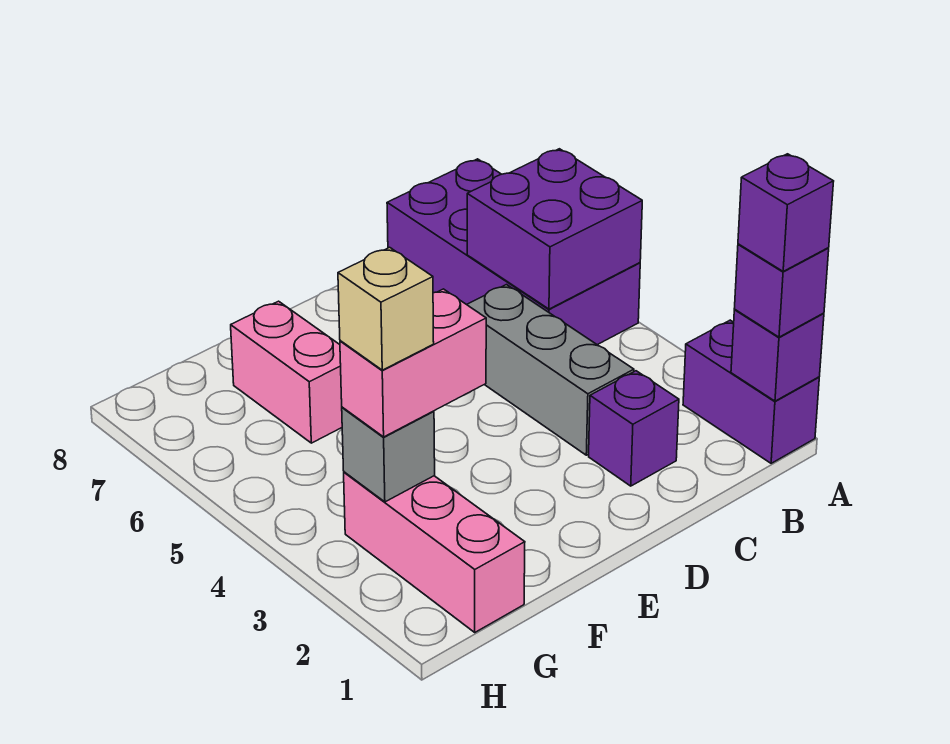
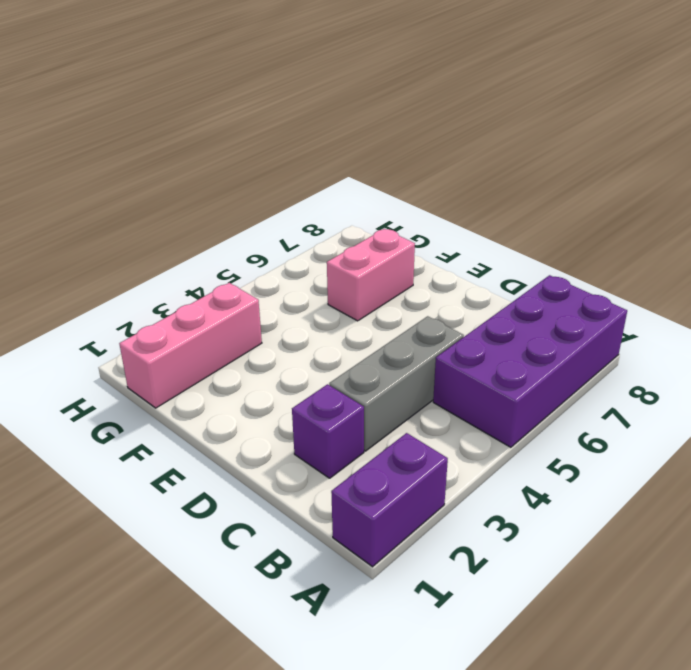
none -> purple 1x1 brick [731,310,824,401]
none -> purple 2x2 brick [467,149,642,309]
none -> grey 1x1 brick [342,407,435,502]

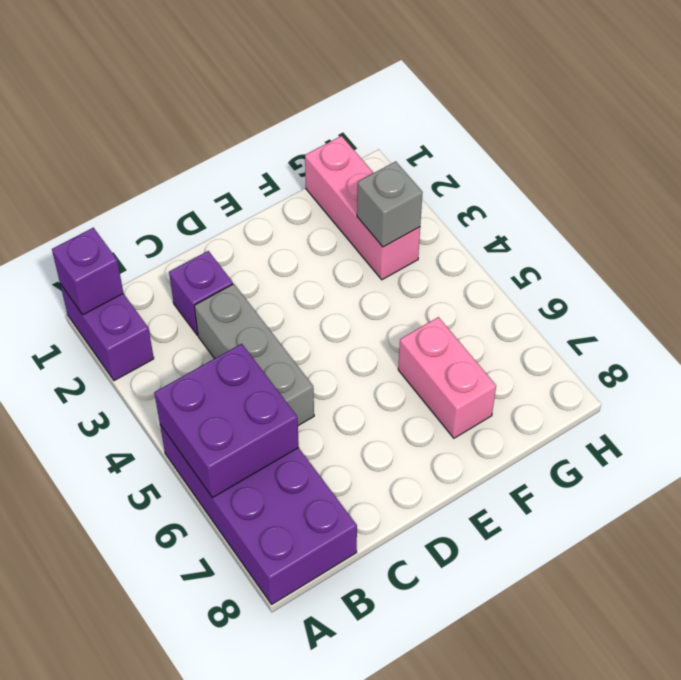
none -> purple 1x1 brick [734,244,829,337]
none -> pink 1x2 brick [340,289,486,437]
none -> purple 1x1 brick [738,154,834,271]

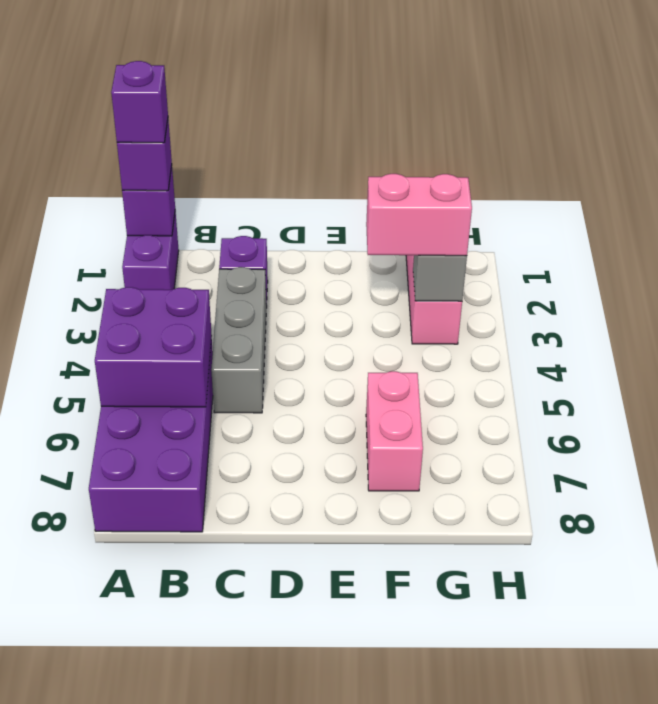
none -> tan 1x1 brick [338,247,434,370]

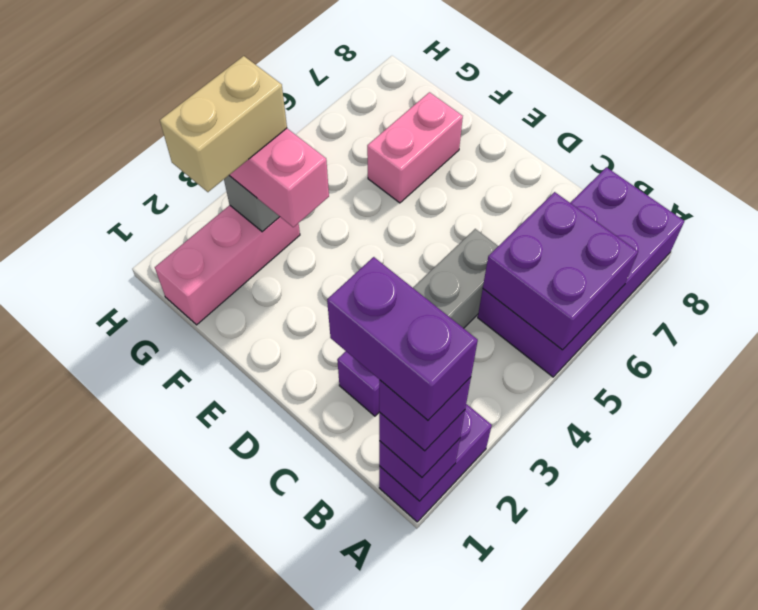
purple 1x2 brick [327,257,478,420] -> none
tan 1x2 brick [160,56,287,192] -> tan 1x1 brick [338,247,434,370]

